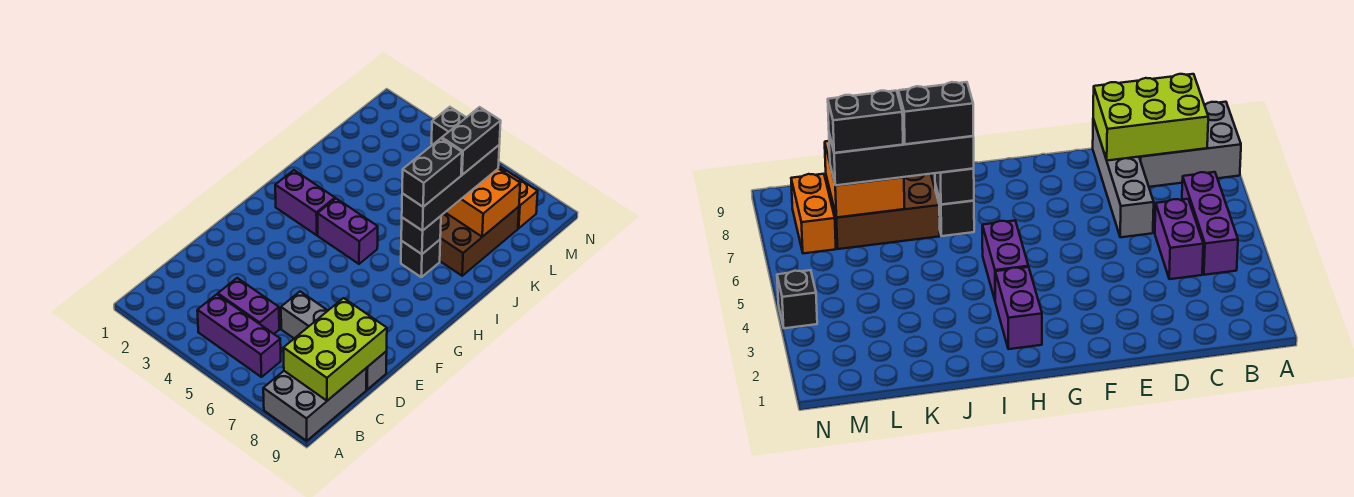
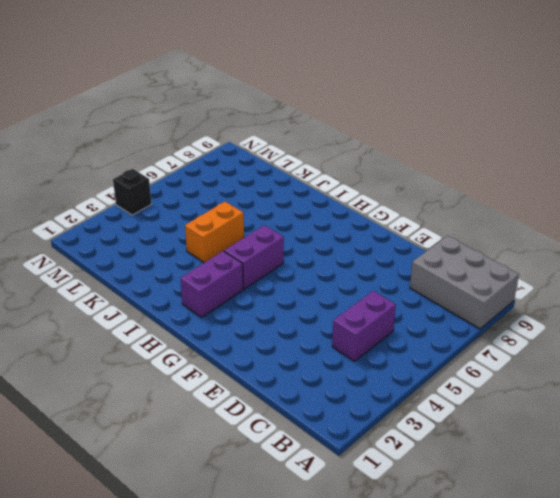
orange 1x2 brick [185,202,244,263] -> orange 1x2 brick moved to [498,166,538,228]
none -> purple 1x3 brick [197,294,281,377]
none -> grey 1x4 brick [281,292,387,389]
none -> black 1x1 brick [401,240,440,277]

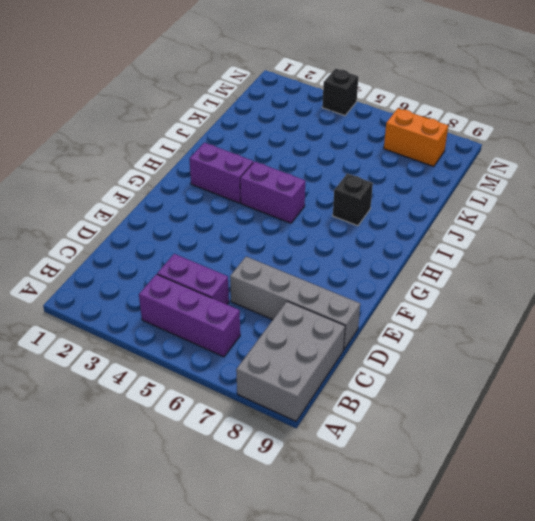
none -> brown 2x3 brick [440,207,519,276]
none -> lime 2x3 brick [284,298,387,401]
none -> black 1x1 brick [401,216,441,254]

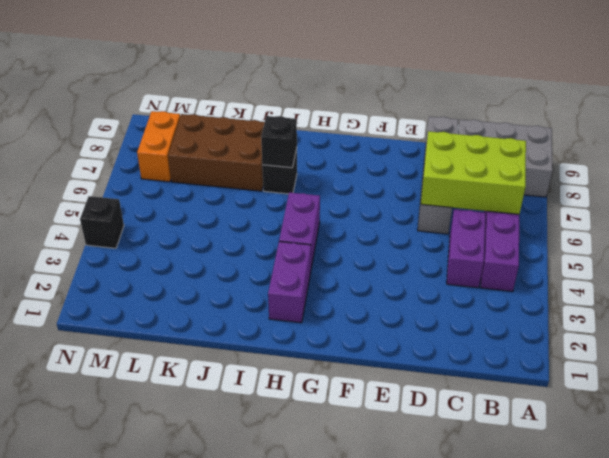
lime 2x3 brick [421,131,526,214] -> lime 2x3 brick moved to [284,298,387,401]
none -> orange 2x2 brick [445,169,520,237]
none -> black 1x4 brick [402,145,499,231]
none -> black 1x2 brick [402,138,462,207]

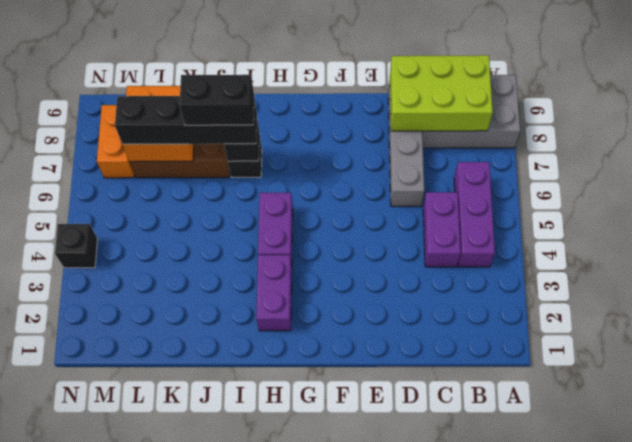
none -> black 1x2 brick [442,107,501,175]

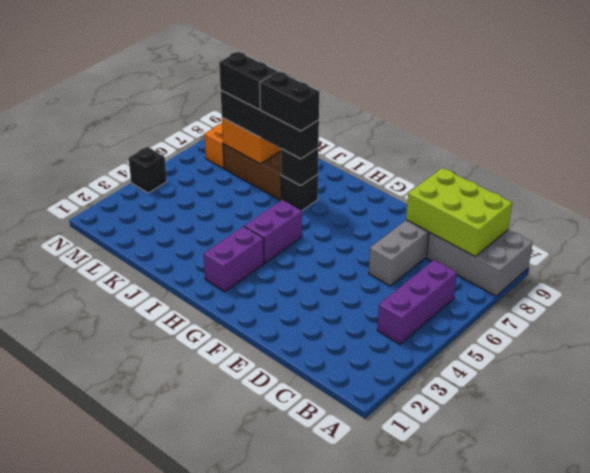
none -> purple 1x2 brick [218,278,279,334]

